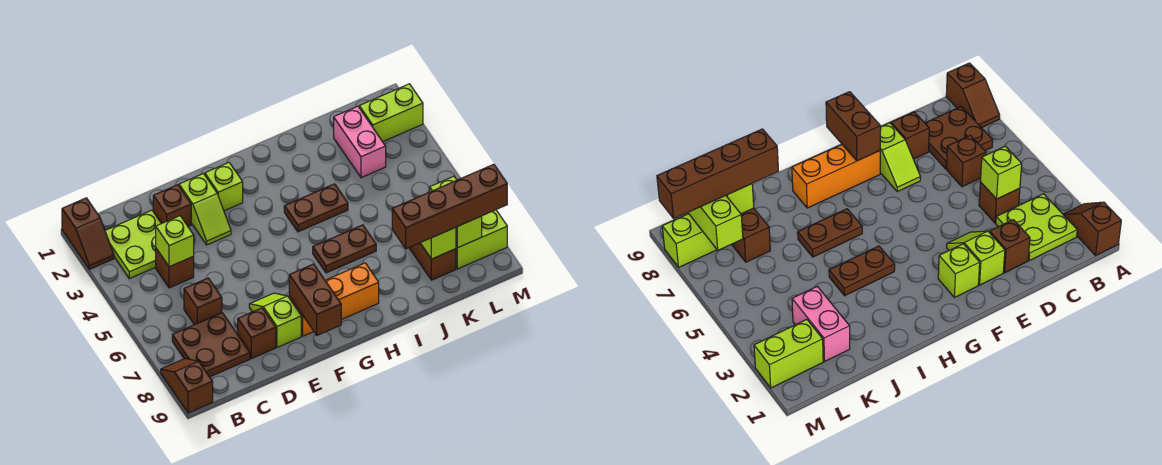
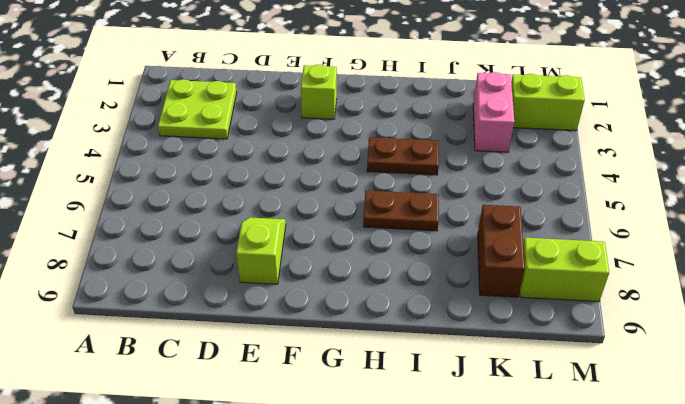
none -> brown 1x2 slope [62,198,114,269]
none -> brown 1x2 slope [161,359,213,413]
none -> brown 2x2 plate [172,313,250,377]

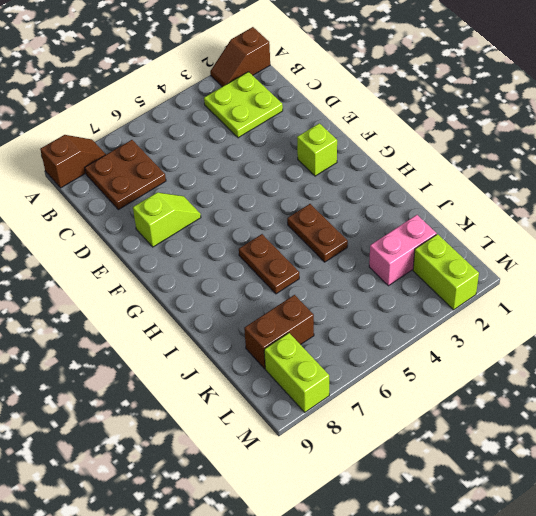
none -> brown 1x1 brick [156,249,194,288]
none -> brown 1x1 brick [184,278,222,325]
none -> brown 1x1 brick [153,185,191,226]

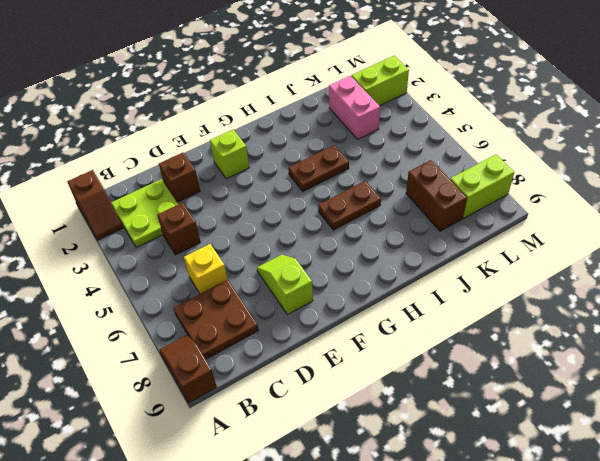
yellow 1x1 brick [184,244,227,294] -> brown 1x1 brick [184,278,222,325]
none -> brown 1x1 brick [238,308,276,359]
none -> lime 1x2 slope [179,174,231,245]
none -> orange 1x3 brick [289,263,379,336]

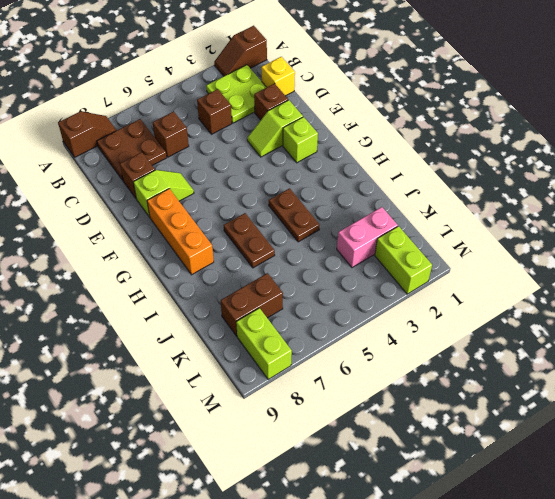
yellow 1x1 brick [261,57,295,96] -> none
none -> lime 1x1 brick [156,216,194,267]
none -> brown 1x2 brick [289,264,341,335]
none -> lime 1x1 brick [421,227,456,259]

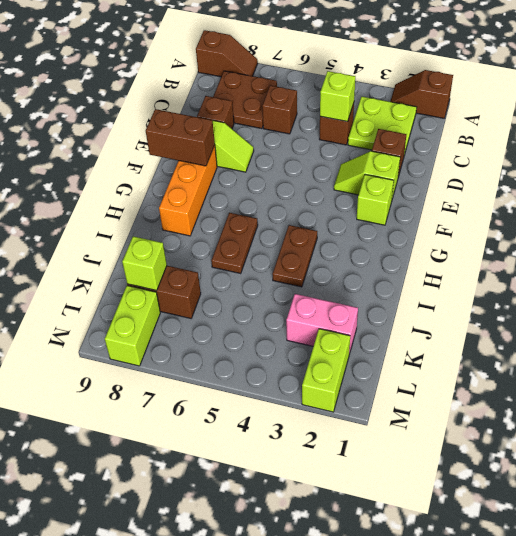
none -> lime 1x2 brick [430,176,482,248]
none -> brown 1x4 brick [392,164,507,249]

